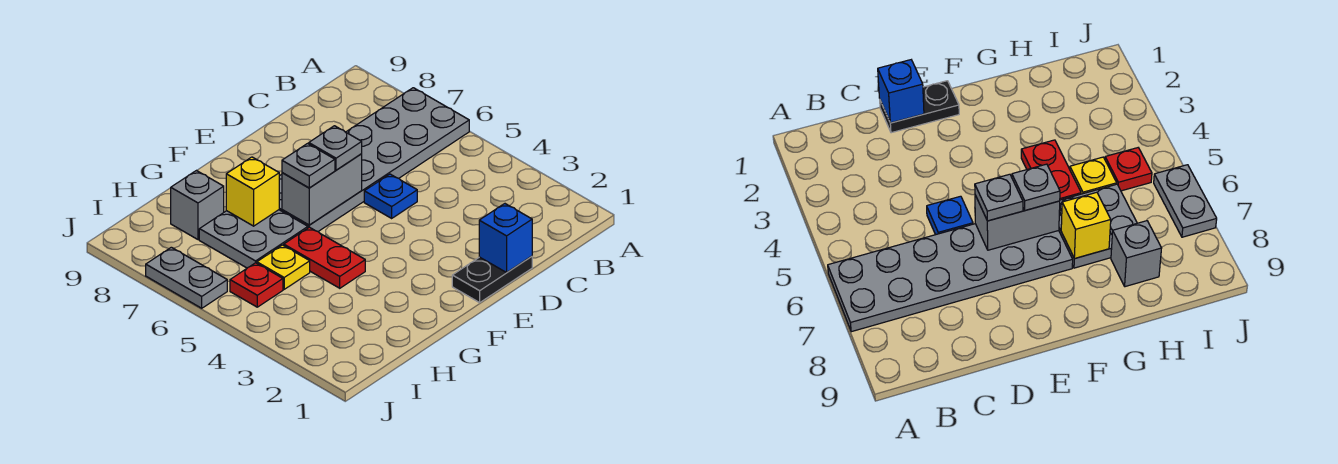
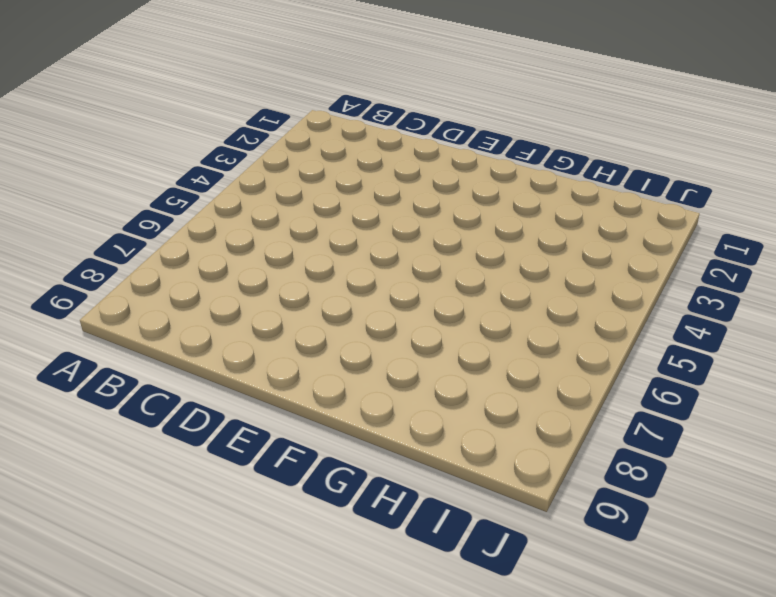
none -> grey 2x6 plate [279,88,469,231]
none -> black 1x2 plate [452,256,532,303]
none -> blue 1x1 plate [364,174,417,218]

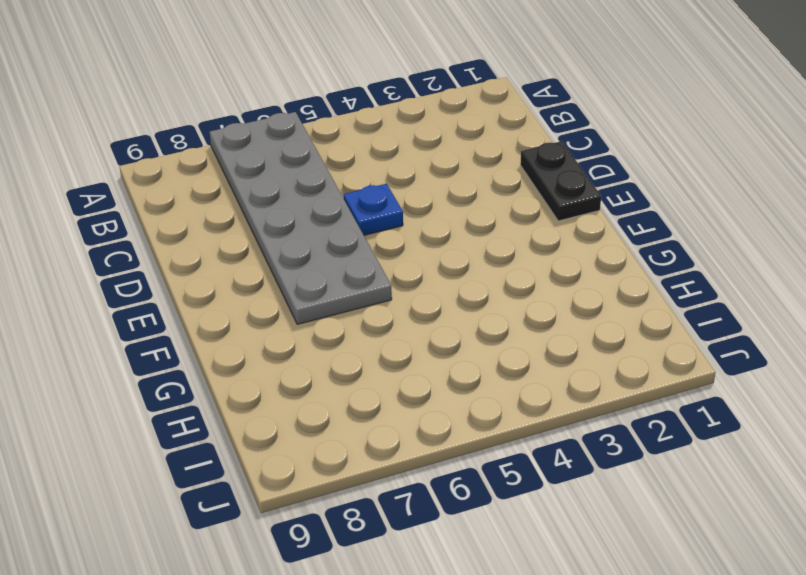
none -> red 1x2 plate [284,227,365,288]
none -> grey 2x2 plate [199,210,308,268]
none -> yellow 1x1 plate [257,245,310,289]

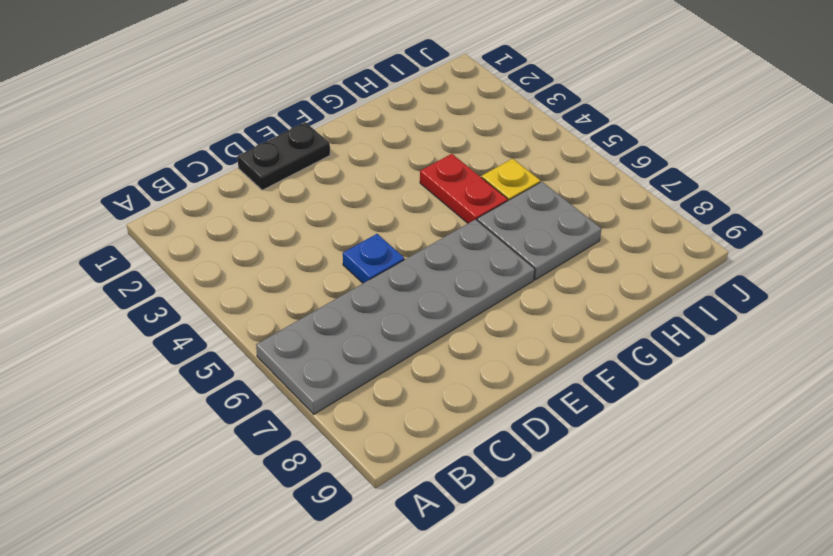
none -> grey 1x1 brick [171,170,224,240]
none -> red 1x1 plate [230,263,283,307]
none -> grey 1x2 plate [146,247,227,308]

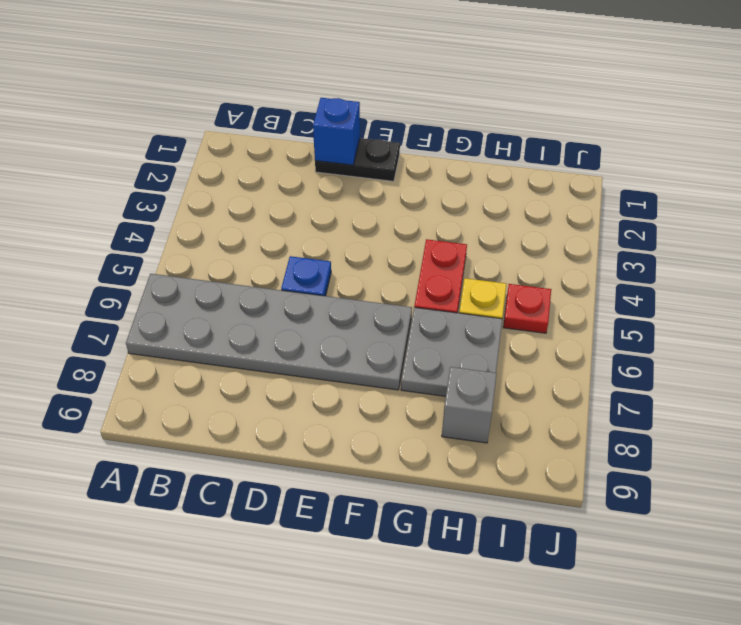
none -> grey 1x2 plate [146,247,227,308]
none -> grey 1x2 brick [282,154,362,225]
none -> yellow 1x1 brick [226,157,279,226]

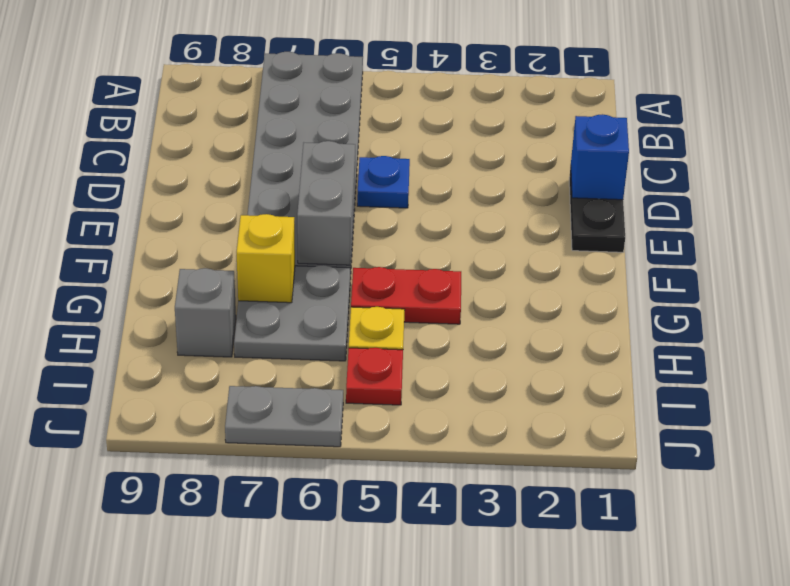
none -> grey 1x1 plate [309,126,362,170]
none -> grey 1x1 plate [282,144,335,188]

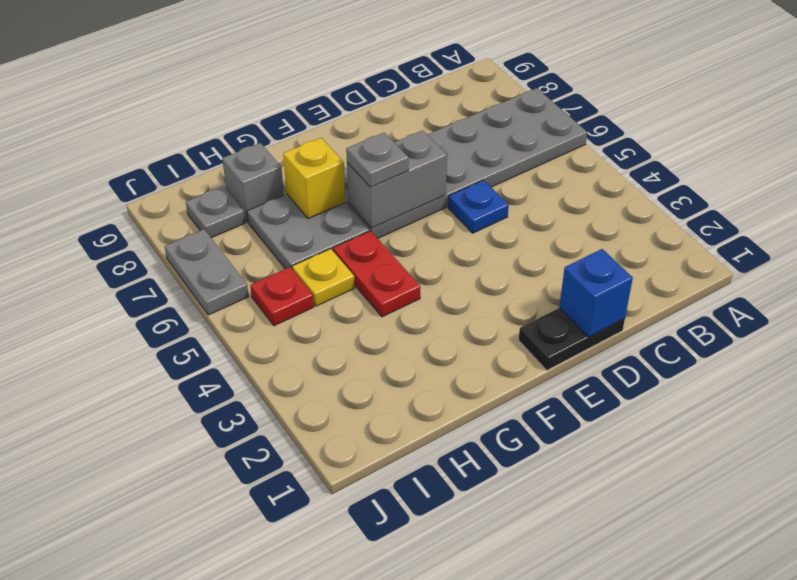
grey 1x1 plate [186,186,245,238] -> grey 1x1 plate moved to [309,126,362,170]

